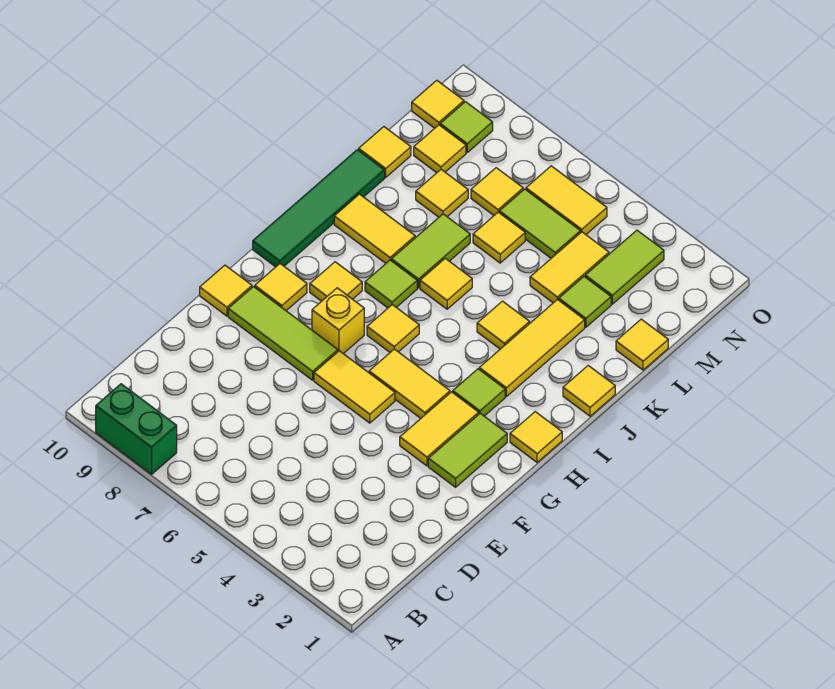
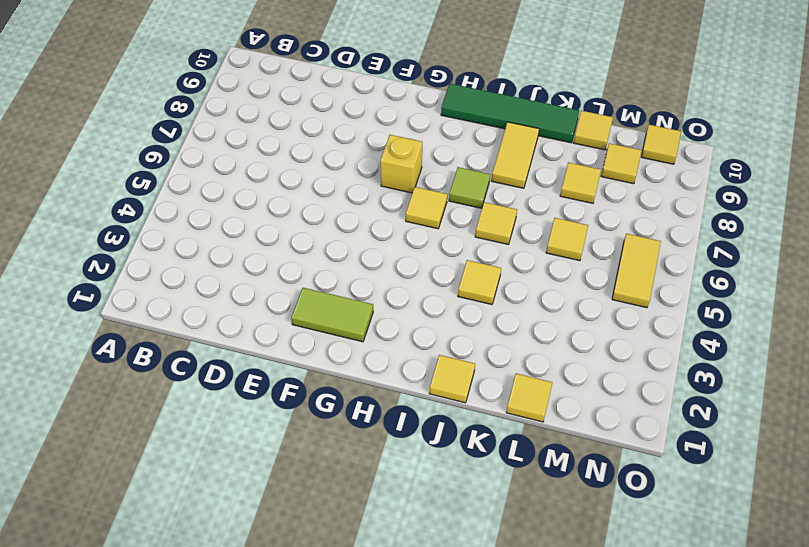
none -> green 1x2 brick [96,384,177,474]
none -> yellow 1x2 tile [400,392,479,466]
none -> yellow 1x2 tile [314,351,395,423]
none -> lime 1x3 tile [228,287,338,380]

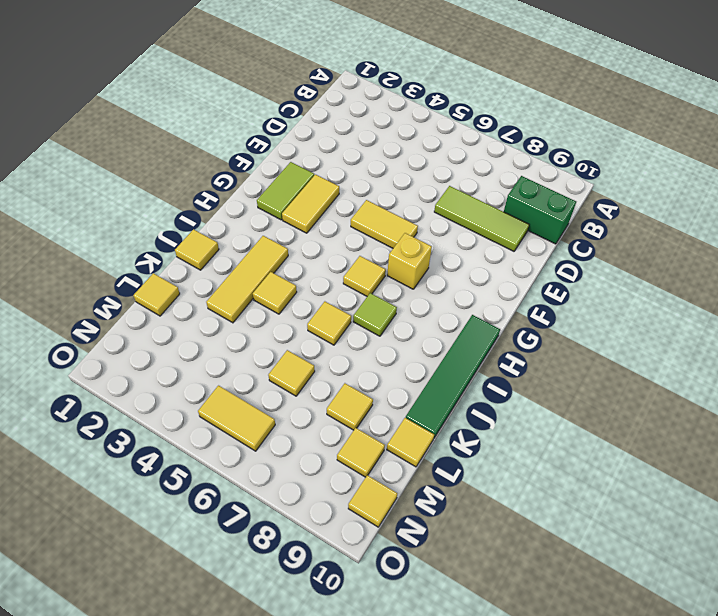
green 1x2 brick [504,176,576,244] -> green 1x2 brick moved to [96,384,177,474]
lime 1x3 tile [434,186,529,251] -> lime 1x3 tile moved to [228,287,338,380]
none -> yellow 1x1 tile [200,265,252,316]
none -> yellow 1x2 tile [369,349,450,418]
none -> yellow 1x1 tile [255,264,307,311]
none -> yellow 1x1 tile [510,412,562,462]

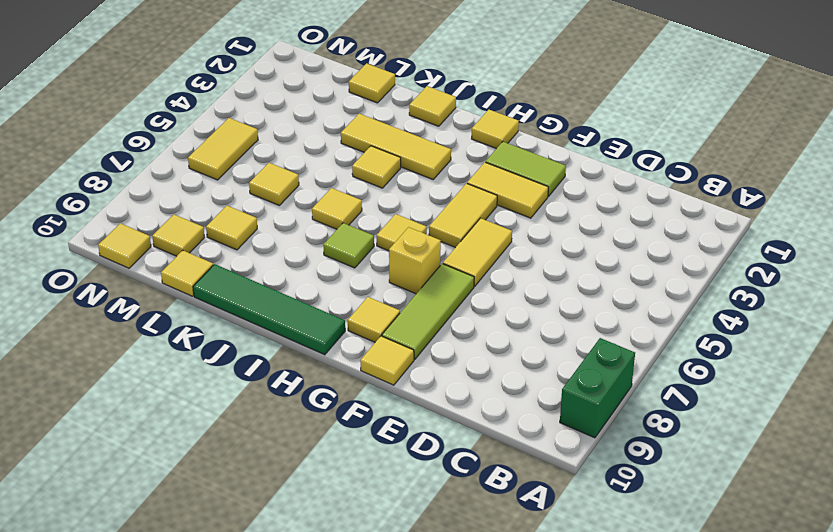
none -> lime 1x1 tile [453,369,505,416]
none -> yellow 1x1 tile [310,262,362,301]
none -> lime 1x2 tile [391,214,470,288]
none -> yellow 1x2 tile [334,194,415,263]

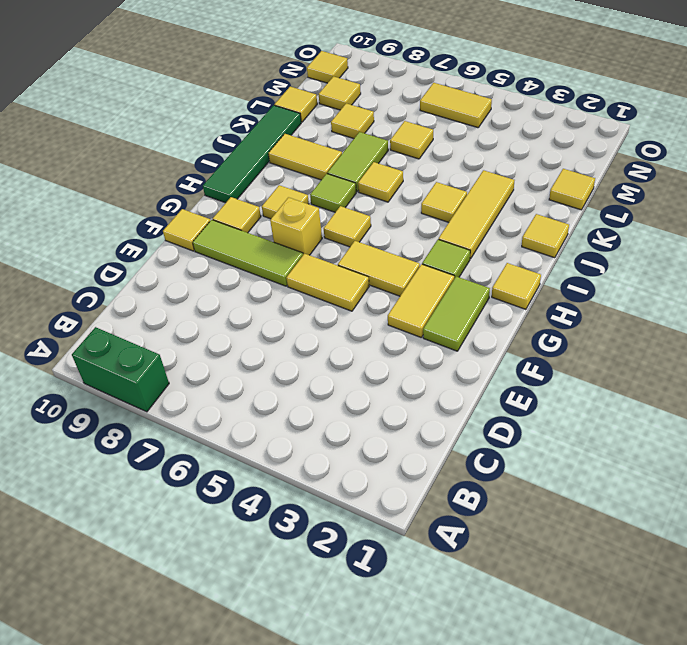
none -> lime 1x1 tile [559,277,611,327]
none -> yellow 1x2 tile [530,232,609,303]
none -> lime 1x2 tile [585,230,664,304]
none -> lime 1x2 tile [499,189,580,258]

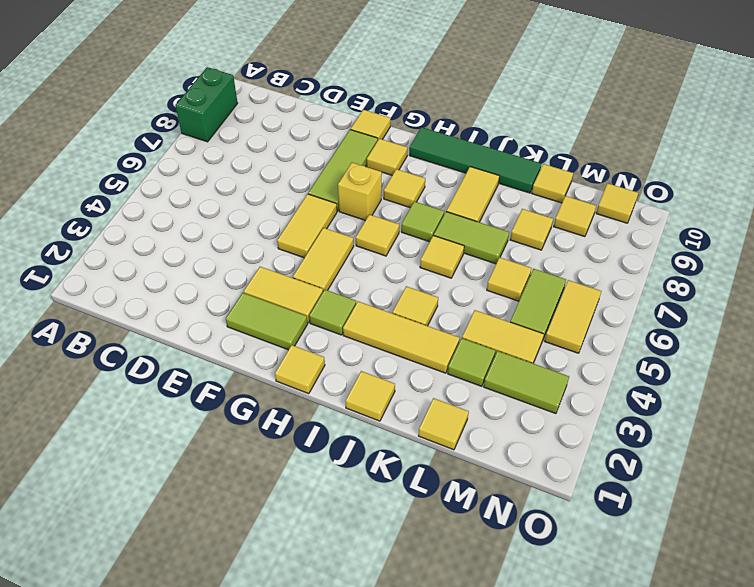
none -> yellow 1x1 tile [471,168,523,215]
none -> lime 1x1 tile [440,102,493,152]

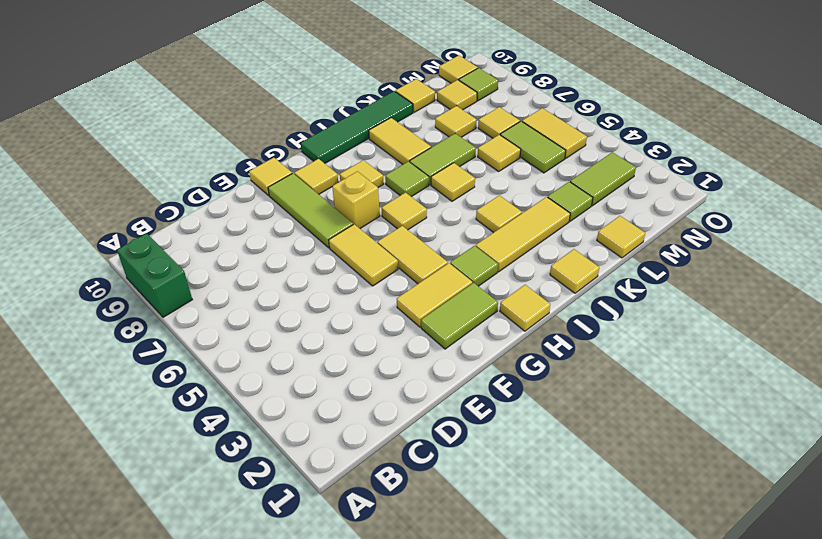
none -> yellow 1x2 tile [530,232,609,303]

